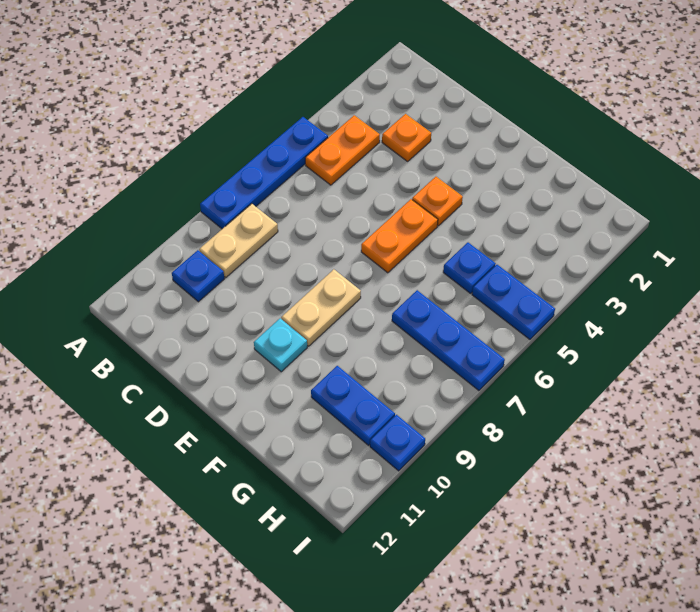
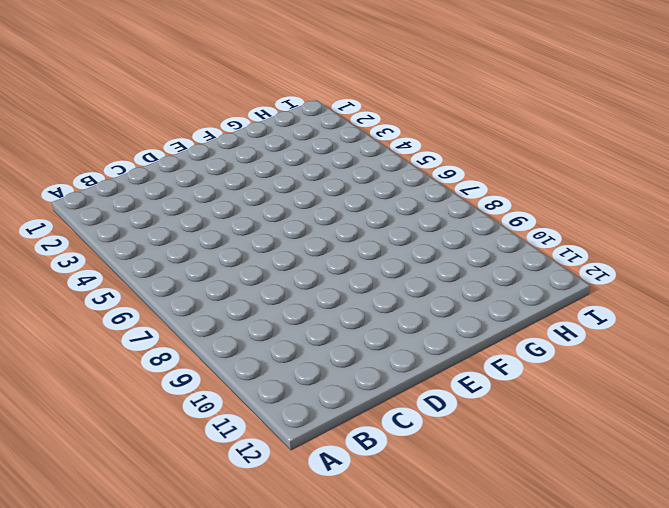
none -> blue 1x4 plate [200,117,328,229]
none -> orange 1x2 plate [305,115,380,185]
none -> tan 1x2 plate [199,204,278,278]

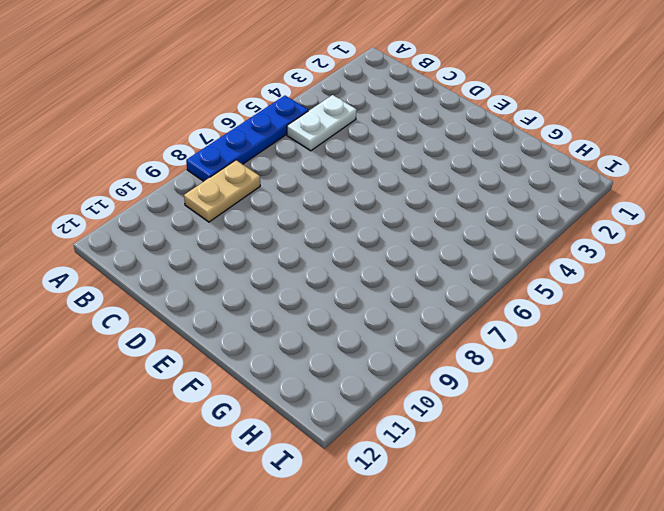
white 1x2 plate [287,95,357,151] -> orange 1x2 plate [305,115,380,185]
none -> blue 1x1 plate [172,250,225,302]
none -> orange 1x1 plate [382,114,431,161]
none -> orange 1x1 plate [412,177,463,226]

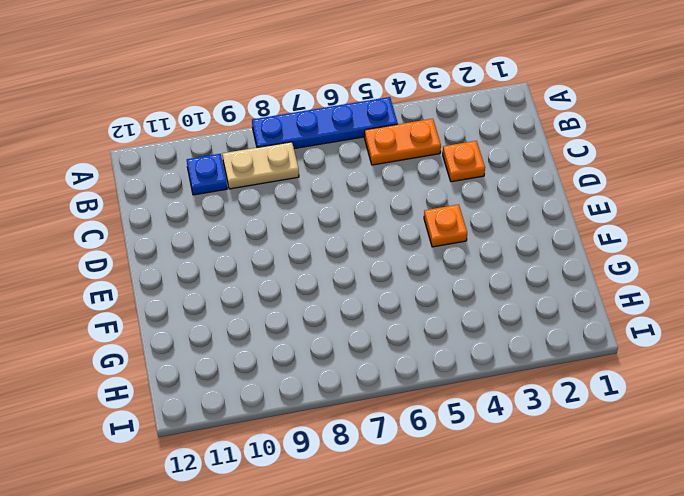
none -> orange 1x2 plate [361,199,438,273]
none -> tan 1x2 plate [281,269,361,346]
none -> cyan 1x1 plate [254,318,307,372]

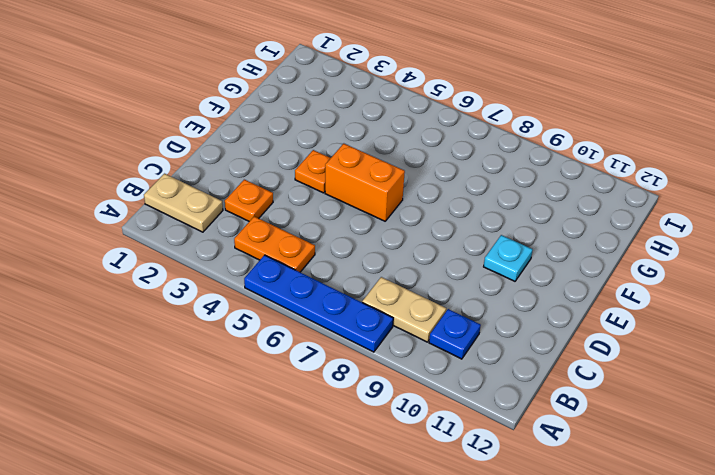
tan 1x2 plate [144,174,223,232] -> tan 1x2 plate moved to [281,269,361,346]
orange 1x2 brick [325,144,405,221] -> orange 1x2 plate [361,199,438,273]
none -> blue 1x1 plate [443,243,496,293]
none -> blue 1x3 plate [392,290,505,391]
none -> blue 1x2 plate [311,366,395,445]

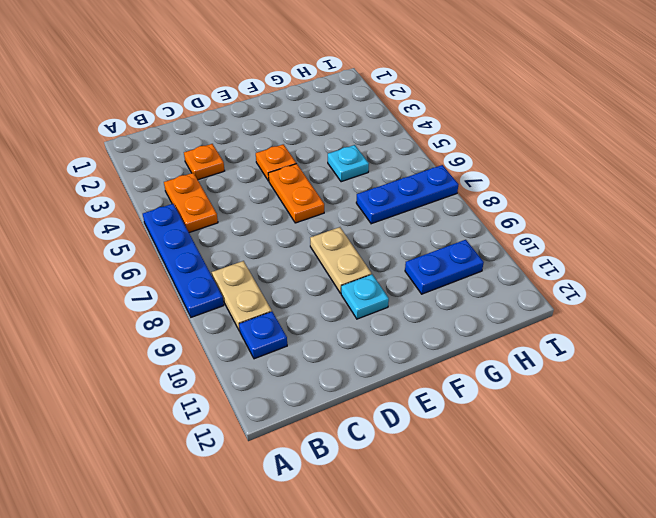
cyan 1x1 plate [328,145,369,182] -> blue 1x1 plate [443,243,496,293]
none -> blue 1x2 plate [472,265,555,339]
none -> blue 1x1 plate [370,415,425,471]

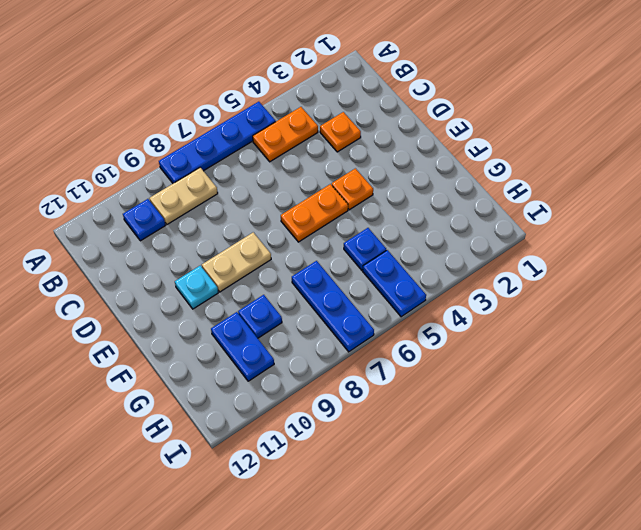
blue 1x1 plate [238,295,282,338] -> blue 1x1 plate moved to [370,415,425,471]

